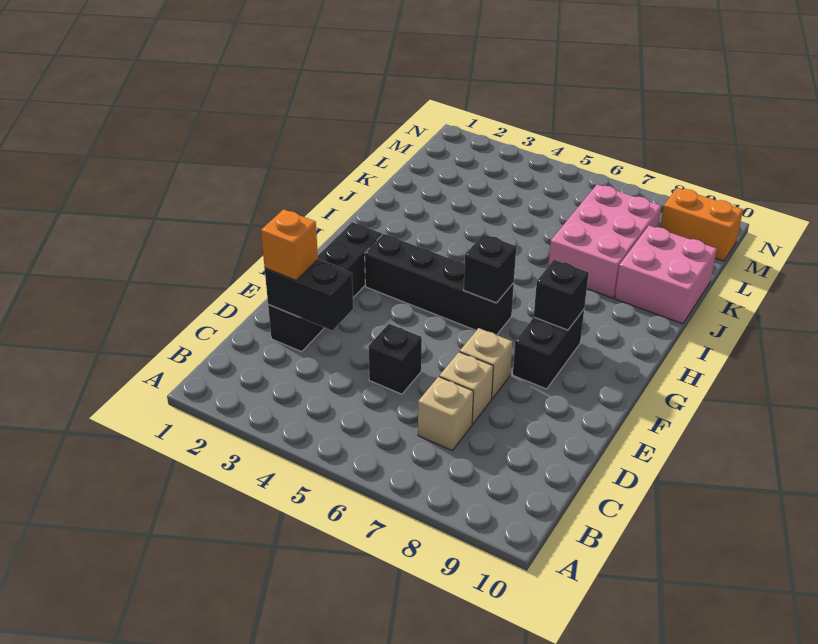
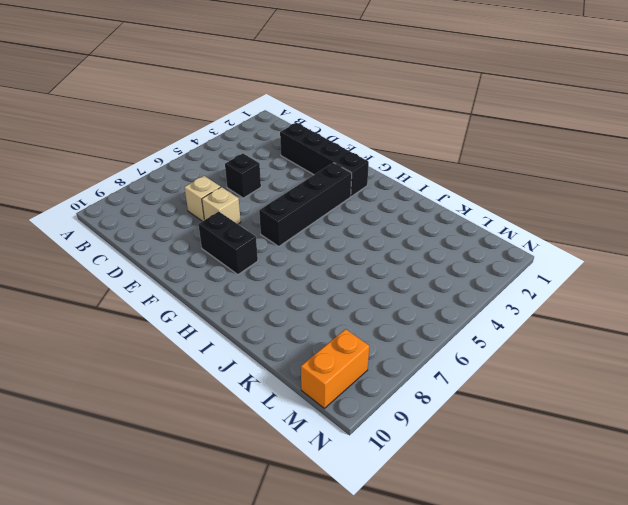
none -> tan 1x1 brick [418,377,473,451]
none -> pink 2x3 brick [548,184,661,298]
none -> pink 2x2 brick [615,226,717,324]

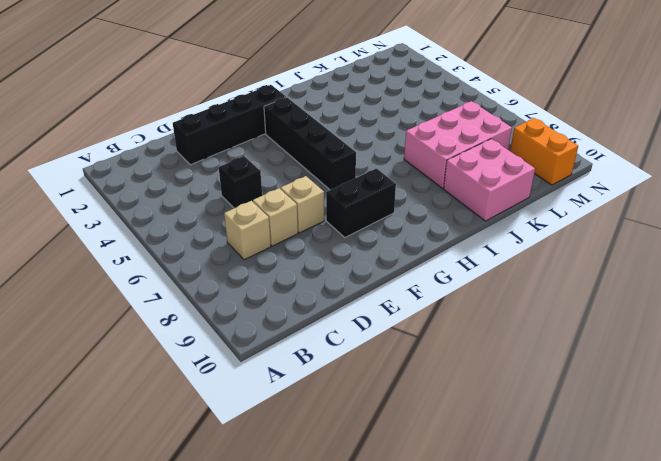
none -> black 1x2 brick [265,260,353,331]
none -> black 1x1 brick [464,234,516,303]
none -> black 1x1 brick [534,260,589,330]

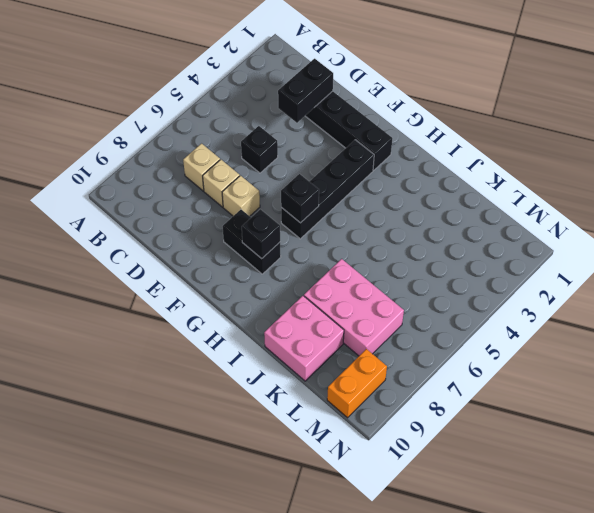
none -> orange 1x1 brick [261,209,318,280]

